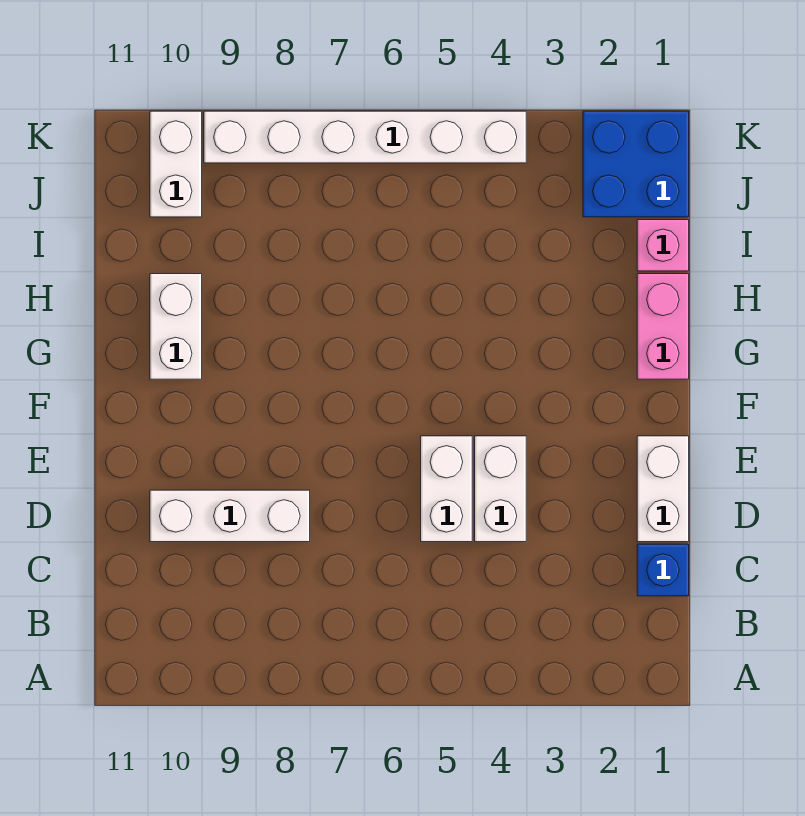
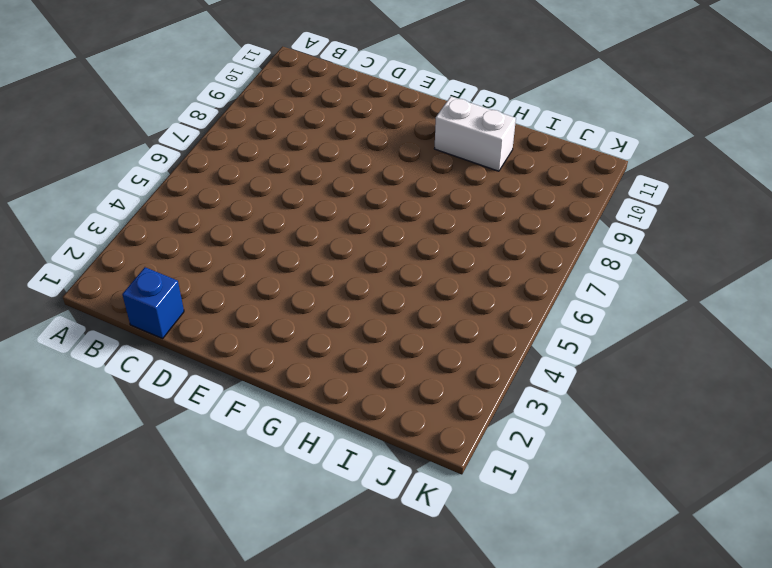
none -> white 1x2 brick [637,436,689,542]
none -> white 1x2 brick [475,436,526,542]

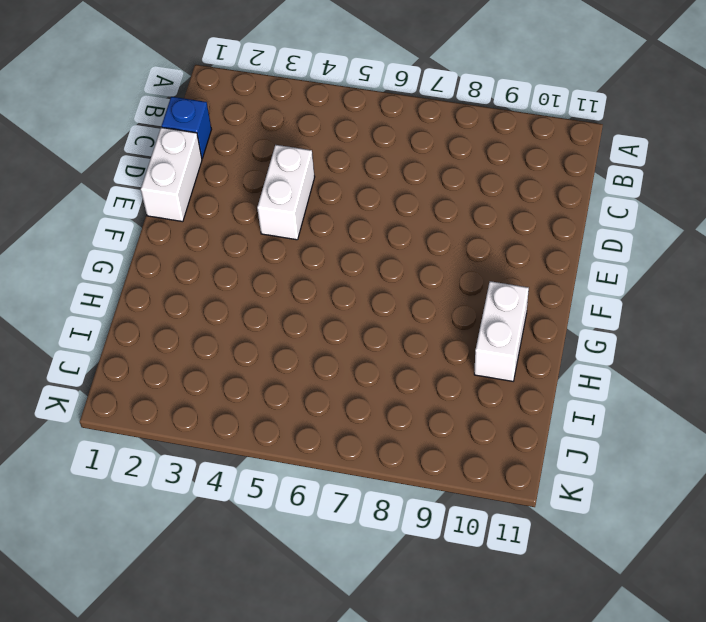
none -> white 1x2 brick [421,436,472,542]
none -> white 1x3 brick [150,490,310,542]

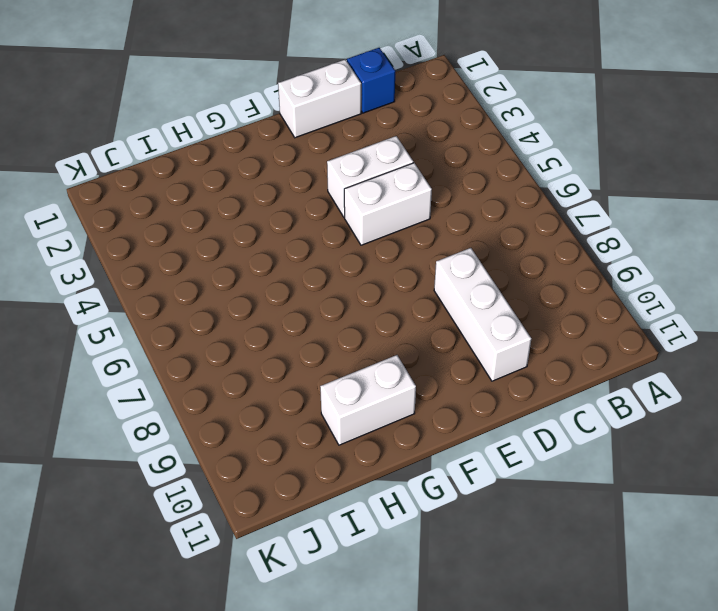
none -> pink 1x2 brick [637,274,689,379]
none -> pink 1x1 brick [637,220,689,271]

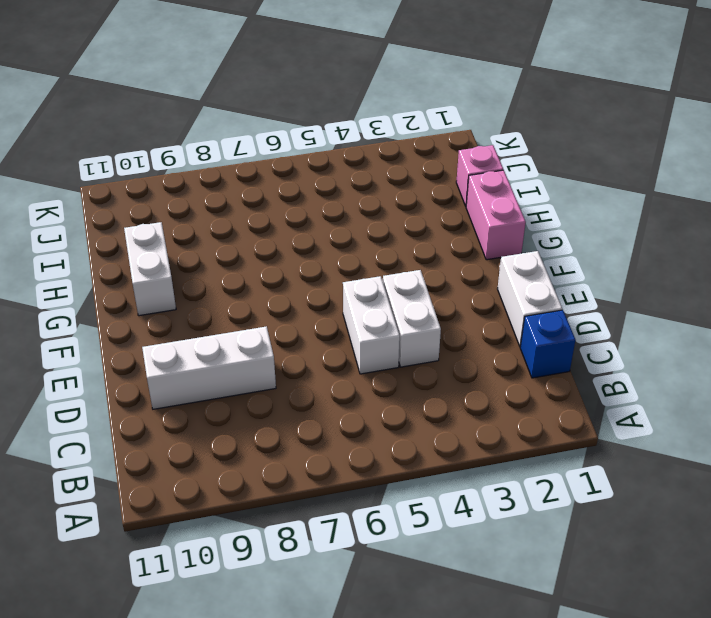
none -> blue 2x2 brick [583,111,689,217]
none -> white 1x2 brick [150,111,202,217]

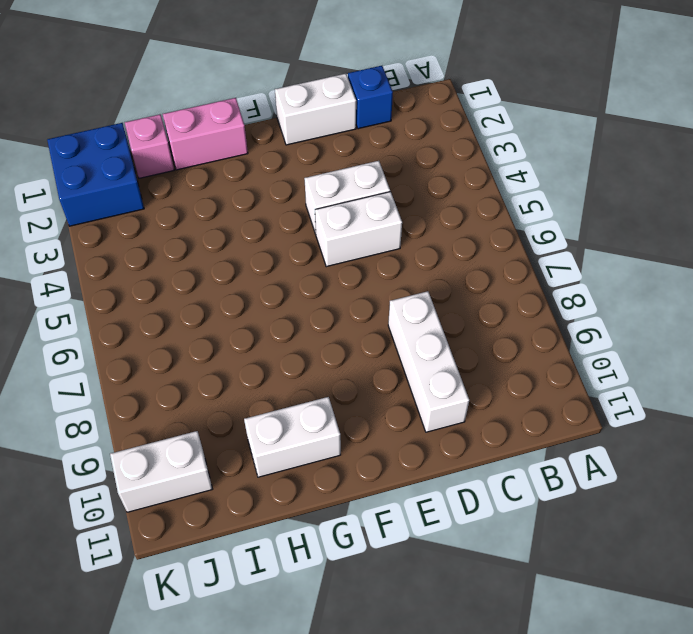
none -> white 1x6 brick [204,111,526,163]

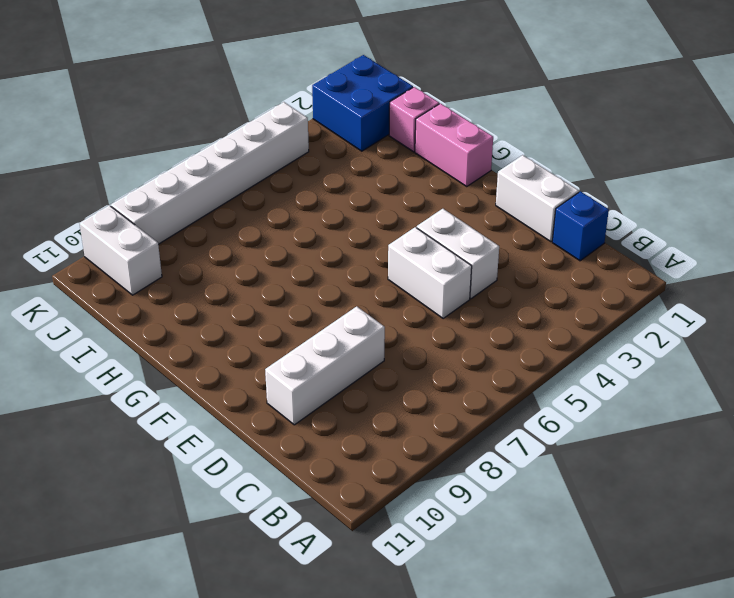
none -> white 1x2 brick [150,274,202,379]

